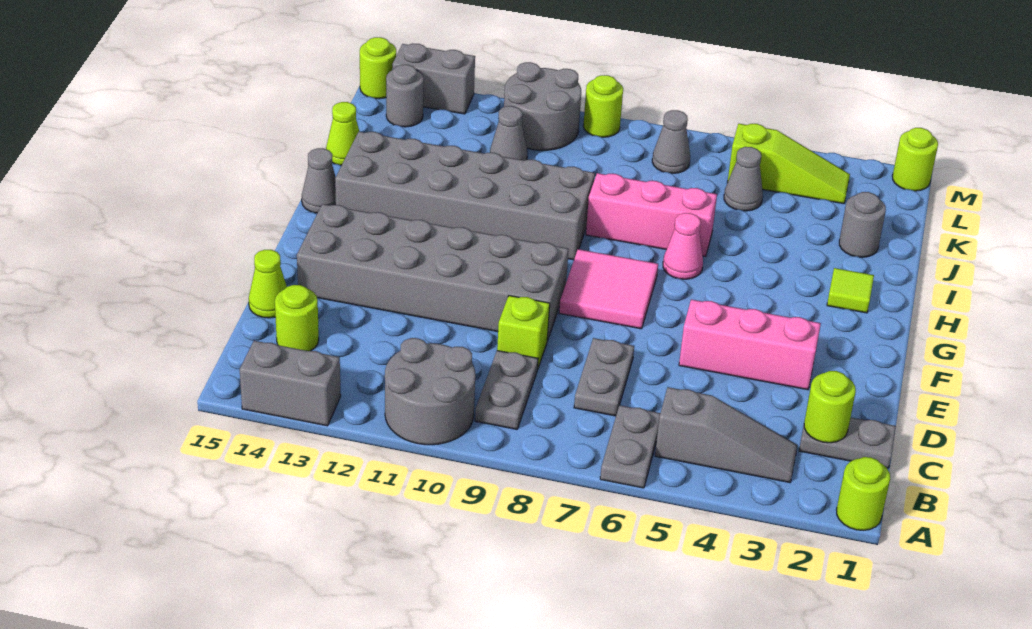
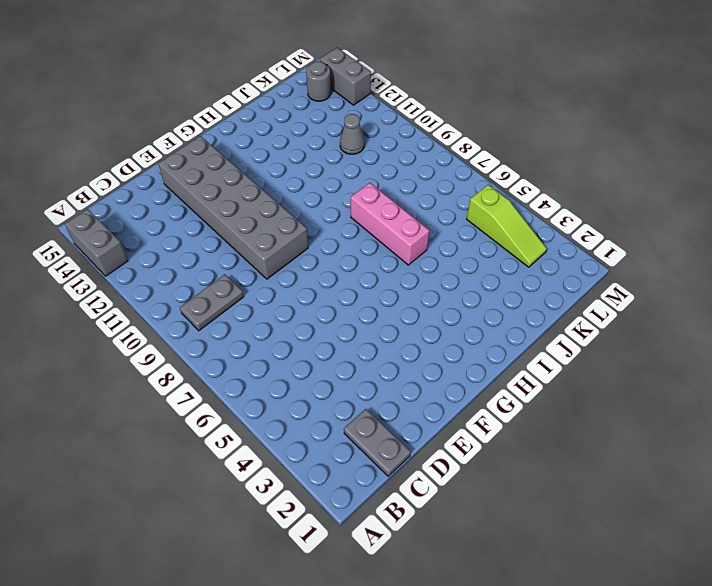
none -> lime 1x1 round brick [836,457,890,530]
none -> grey 1x2 plate [600,405,660,488]
none -> grey 2x2 round brick [385,338,475,445]
none -> grey 1x3 slope [655,387,798,482]

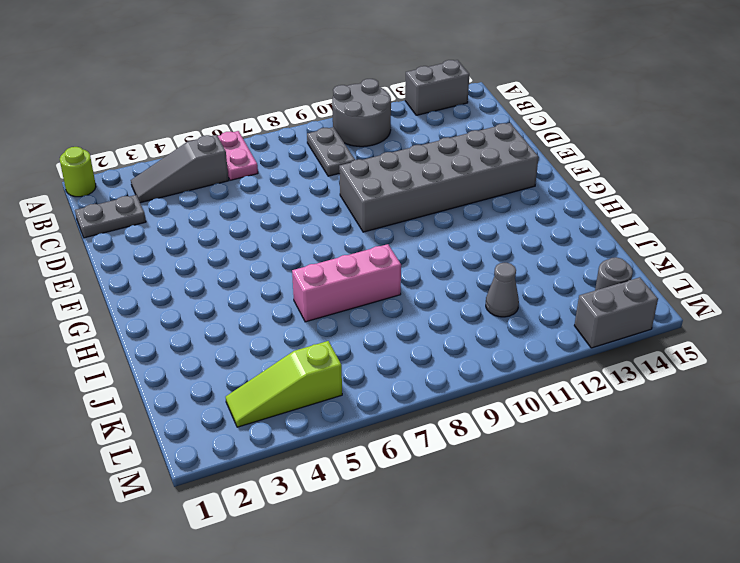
pink 1x2 plate [218,131,258,180] -> grey 1x2 plate [600,405,660,488]
none -> grey 1x2 plate [574,338,634,416]
none -> lime 1x1 round brick [275,285,319,351]
none -> lime 1x1 brick [497,296,550,368]
none -> lime 1x1 cone [249,250,287,318]

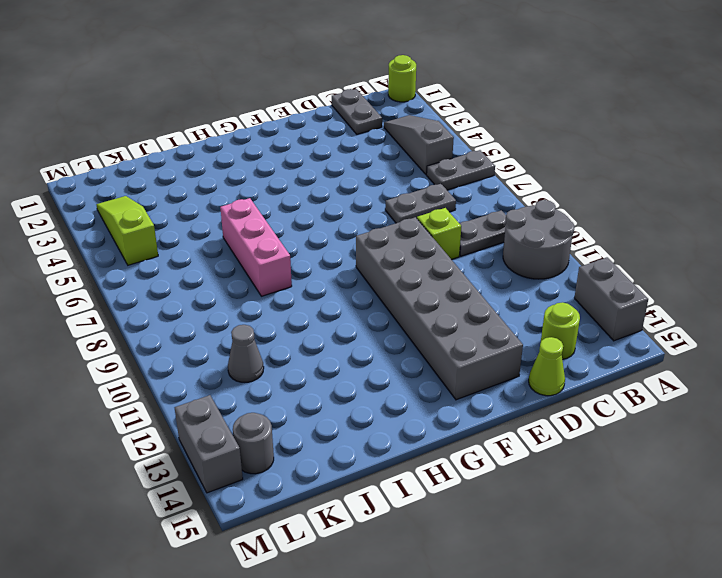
none -> pink 1x3 brick [679,299,821,390]
none -> pink 2x2 tile [559,249,658,329]
none -> lime 1x1 tile [827,268,874,313]
none -> pink 1x1 cone [663,213,703,279]

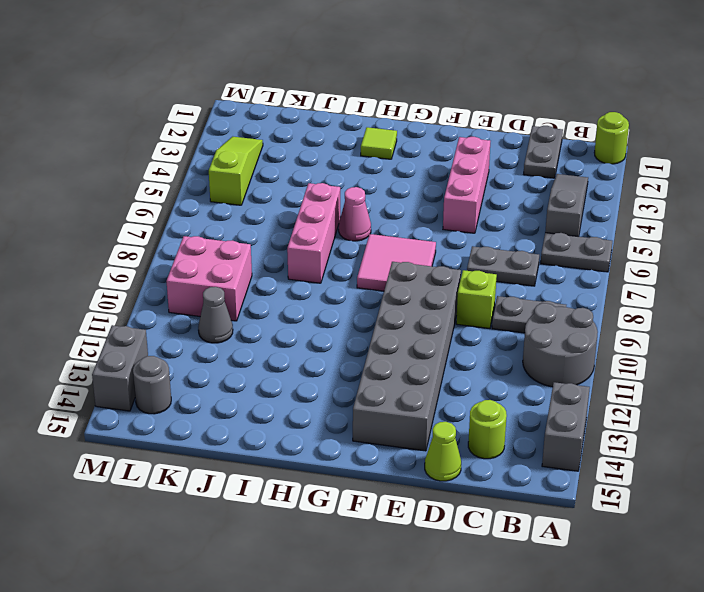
pink 2x2 brick [166,236,252,321] -> grey 2x2 round brick [504,62,581,150]
none -> grey 2x6 brick [335,132,595,260]
none -> grey 1x1 cone [302,148,336,213]
none -> grey 1x1 round brick [839,192,886,257]
none -> lime 1x1 cone [326,102,360,165]

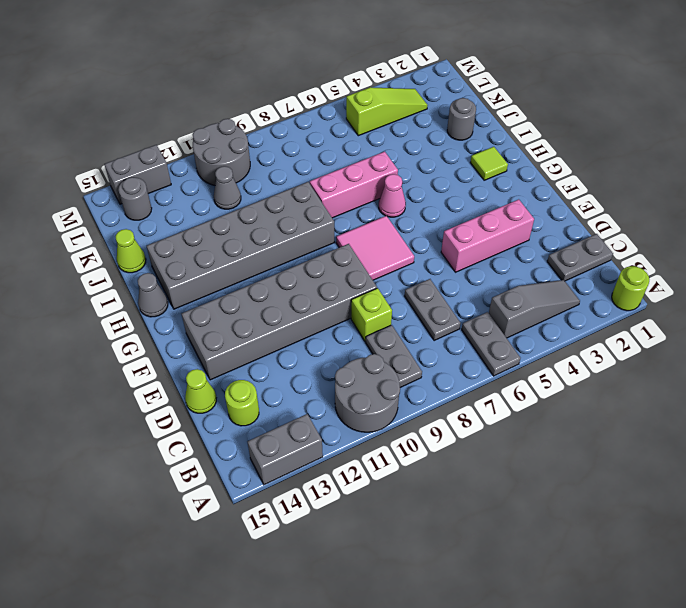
none -> grey 1x1 cone [724,147,763,211]
none -> grey 1x1 cone [652,110,690,173]
none -> lime 1x1 round brick [892,128,938,191]
none -> lime 1x1 round brick [583,75,623,137]

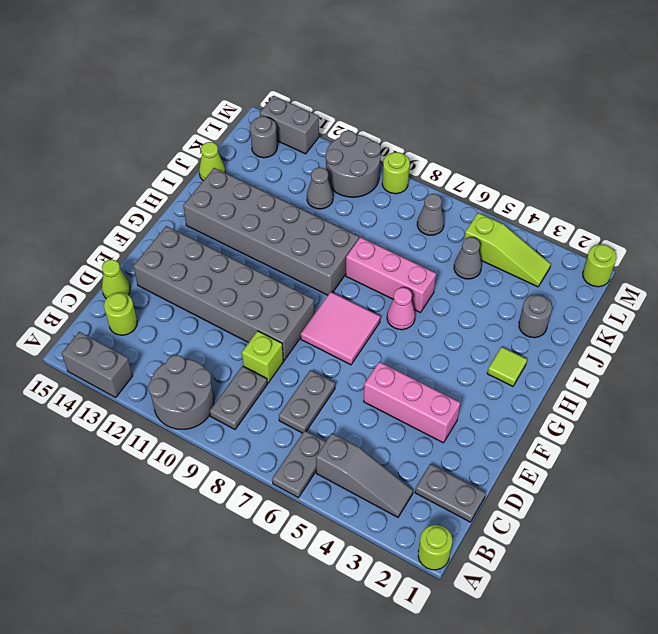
none -> grey 1x1 cone [302,148,336,213]
none -> lime 1x1 round brick [360,37,396,99]
none -> lime 1x1 round brick [804,371,856,443]

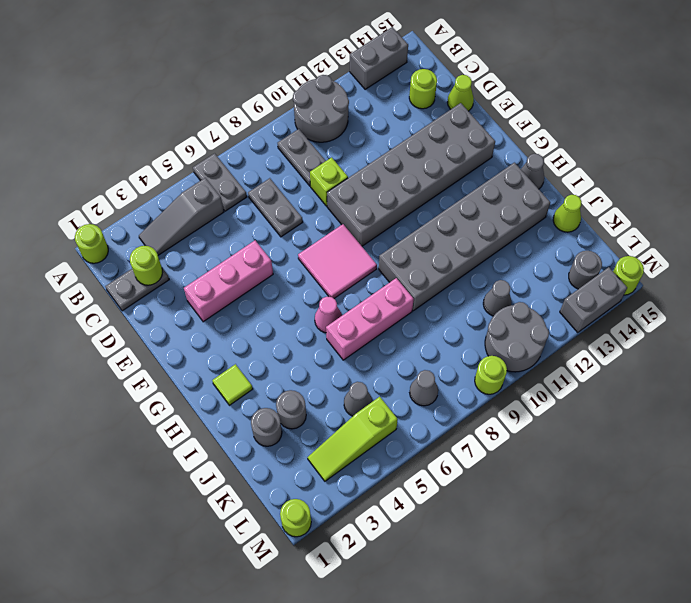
grey 1x1 round brick [276,390,306,429] -> none

